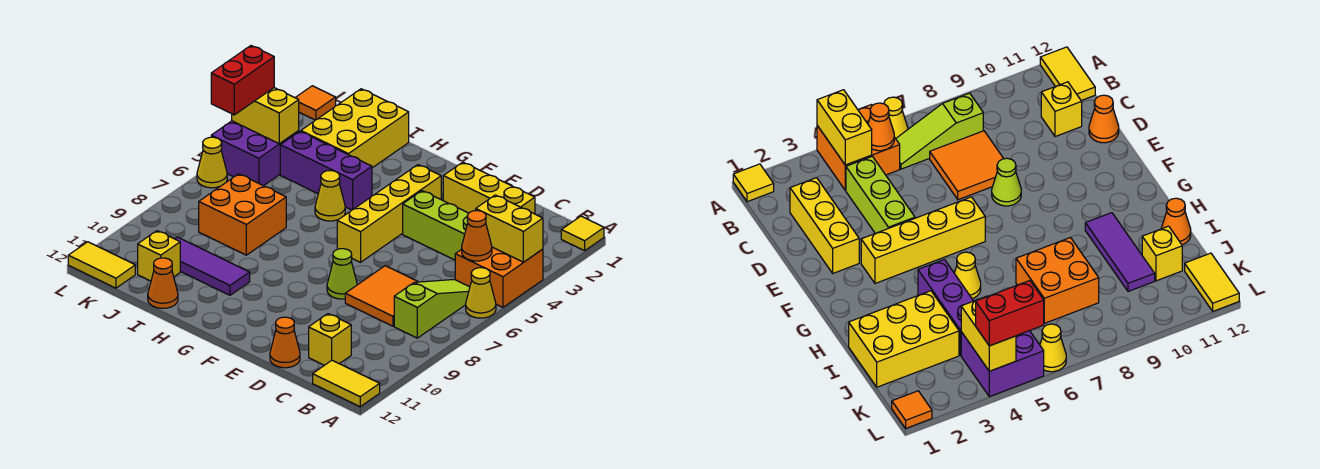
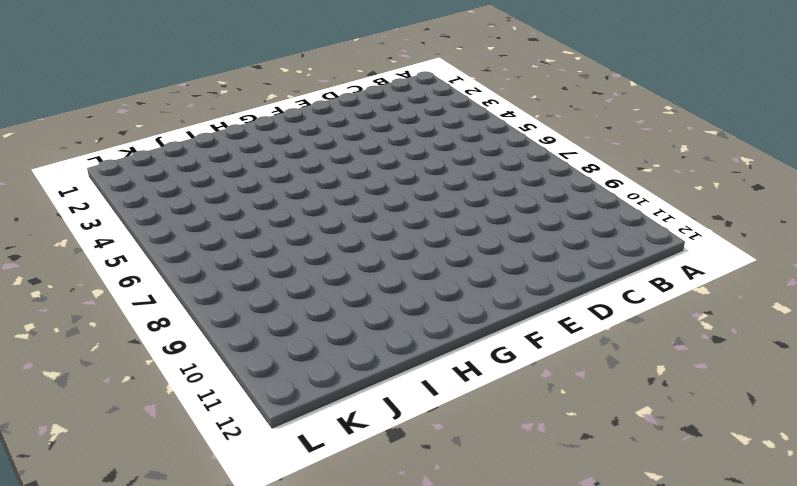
none -> yellow 1x1 tile [561,216,604,251]
none -> orange 2x2 brick [455,247,543,307]
none -> yellow 1x1 cone [466,268,496,318]

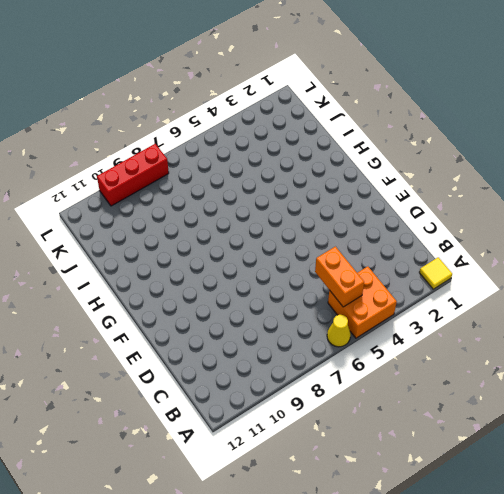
orange 1x2 brick [315,247,364,307] -> orange 1x1 cone [462,211,492,261]
red 1x3 brick [97,144,169,206] -> none
none -> yellow 1x2 tile [313,360,380,407]
none -> lime 1x3 slope [394,279,470,338]
none -> yellow 1x3 brick [443,162,535,214]

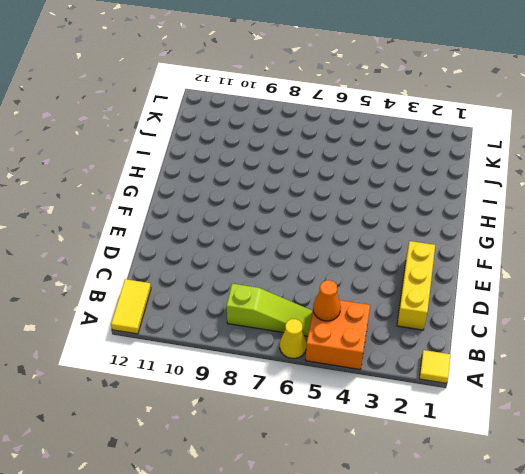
none -> lime 1x3 brick [403,191,469,260]
none -> orange 2x2 tile [345,266,418,326]
none -> yellow 1x1 brick [309,314,351,365]

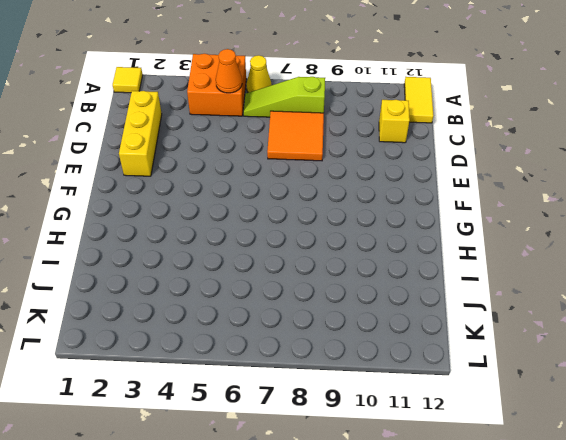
none -> lime 1x3 brick [403,191,469,260]
none -> orange 1x1 cone [270,317,300,368]
none -> lime 1x1 cone [327,249,357,299]

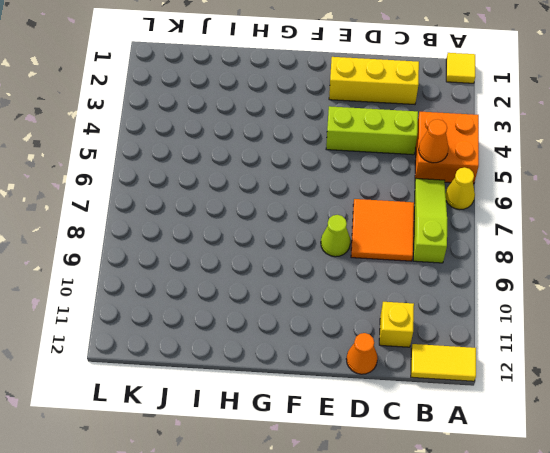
none -> yellow 1x4 brick [337,165,441,262]
none -> purple 1x3 brick [280,131,372,210]
none -> yellow 1x1 cone [315,171,345,221]

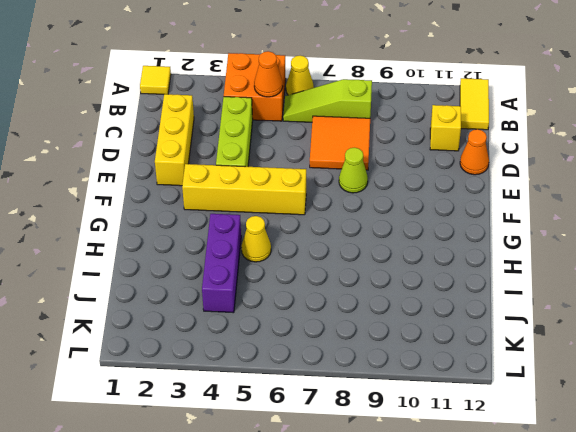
none -> purple 1x3 tile [175,237,250,295]
none -> yellow 2x3 brick [301,89,409,168]
none -> orange 2x2 brick [199,174,286,255]

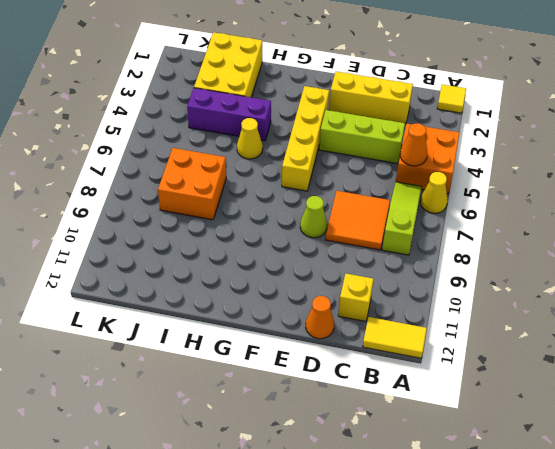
none -> purple 1x3 tile [175,237,250,295]
none -> orange 1x1 cone [148,258,178,308]
none -> yellow 1x1 brick [138,231,180,281]

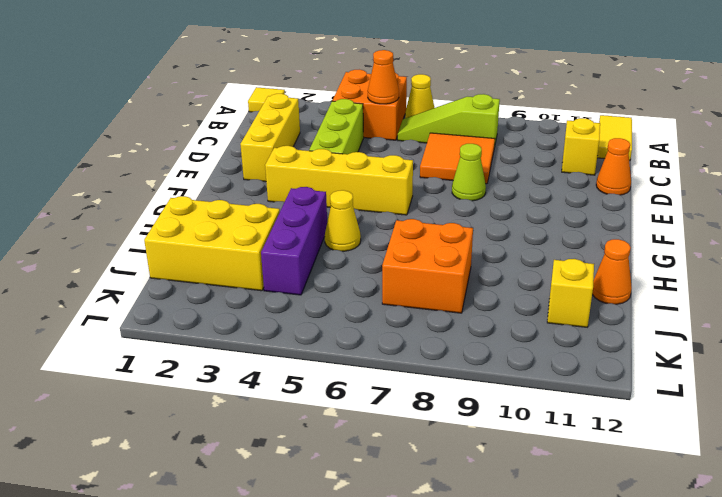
none -> purple 1x3 tile [175,237,250,295]
none -> purple 2x2 brick [211,121,299,186]
none -> yellow 1x2 tile [68,242,135,288]

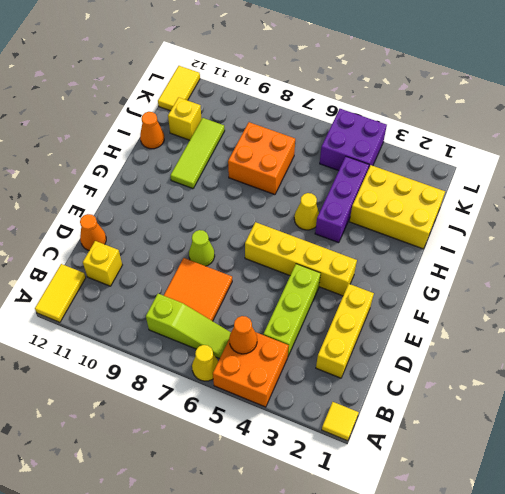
lime 1x3 tile [170,118,225,189] -> purple 1x3 tile [175,237,250,295]
none -> orange 1x1 tile [295,86,336,120]
none -> yellow 1x1 cone [197,137,227,188]
none -> yellow 1x2 brick [476,195,543,262]

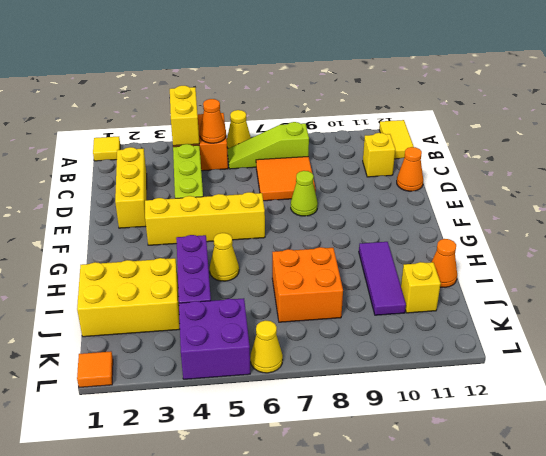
none -> yellow 1x2 tile [68,242,135,288]
none -> yellow 1x2 brick [232,88,299,144]
none -> red 1x2 brick [211,46,274,115]

